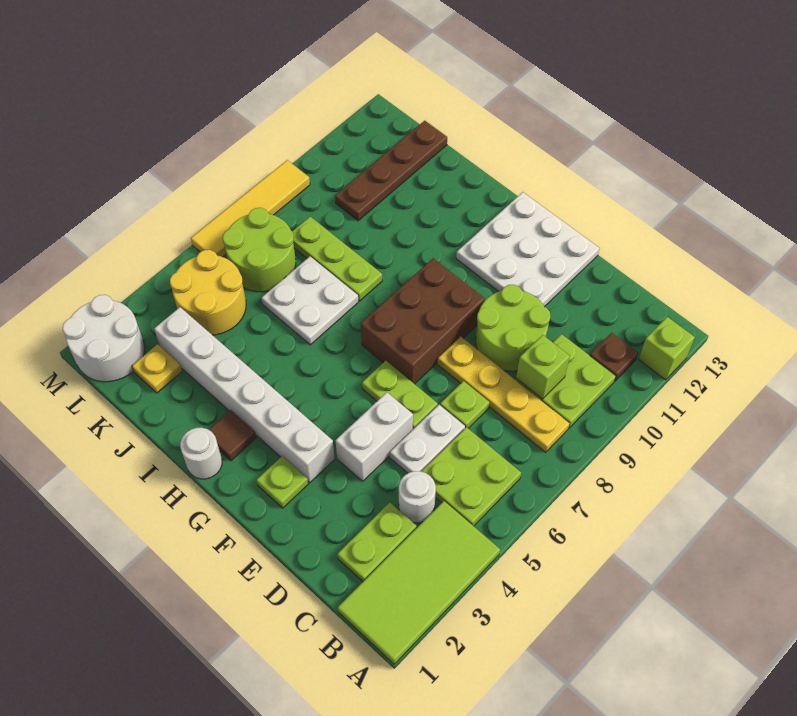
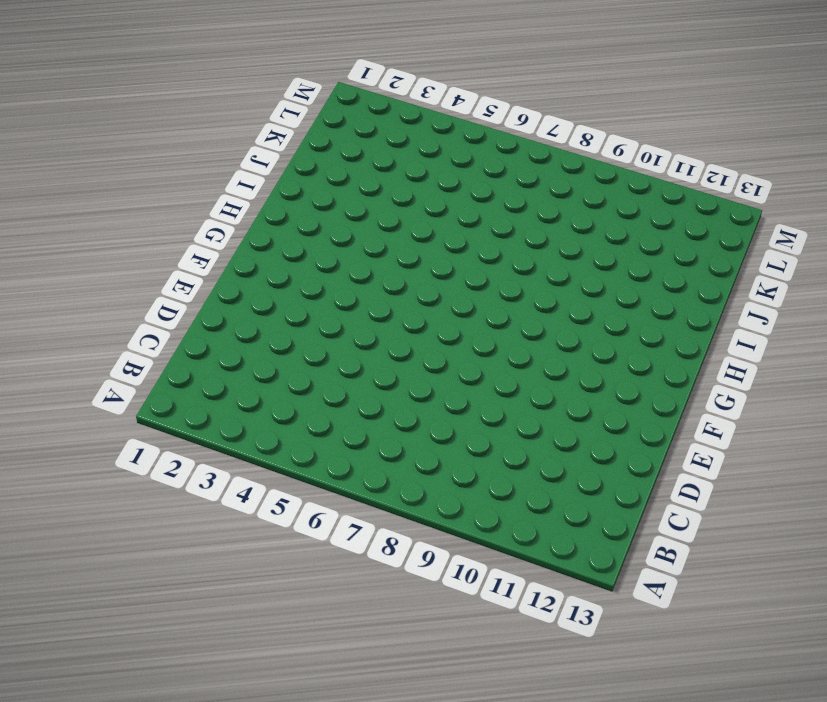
none -> lime 2x4 tile [338,501,500,664]
none -> lime 1x1 brick [639,317,695,380]
none -> lime 2x2 plate [421,427,521,526]

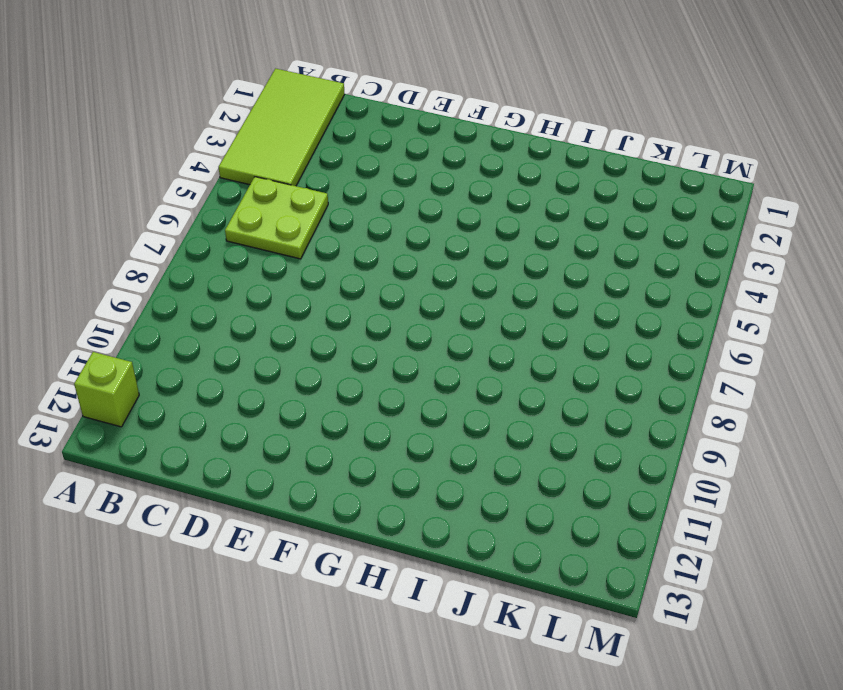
none -> yellow 1x4 plate [438,337,570,452]
none -> lime 2x2 plate [516,334,616,428]
none -> brown 1x1 plate [590,333,638,381]

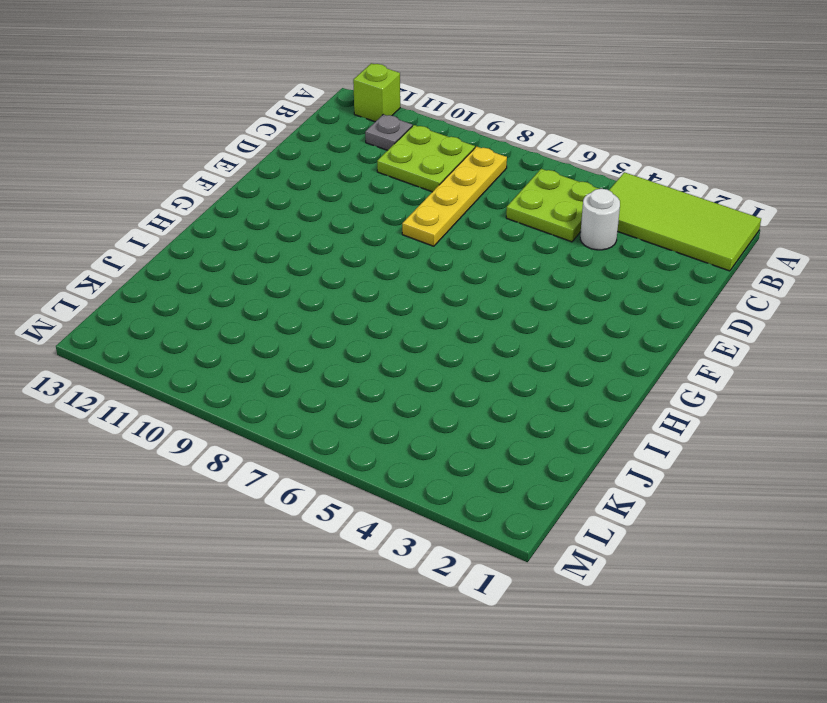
grey 1x1 plate [365,114,412,150] -> brown 1x1 plate [590,333,638,381]
none -> lime 1x2 plate [337,503,417,582]
none -> white 1x2 plate [390,405,465,473]
none -> lime 1x1 plate [440,381,490,428]

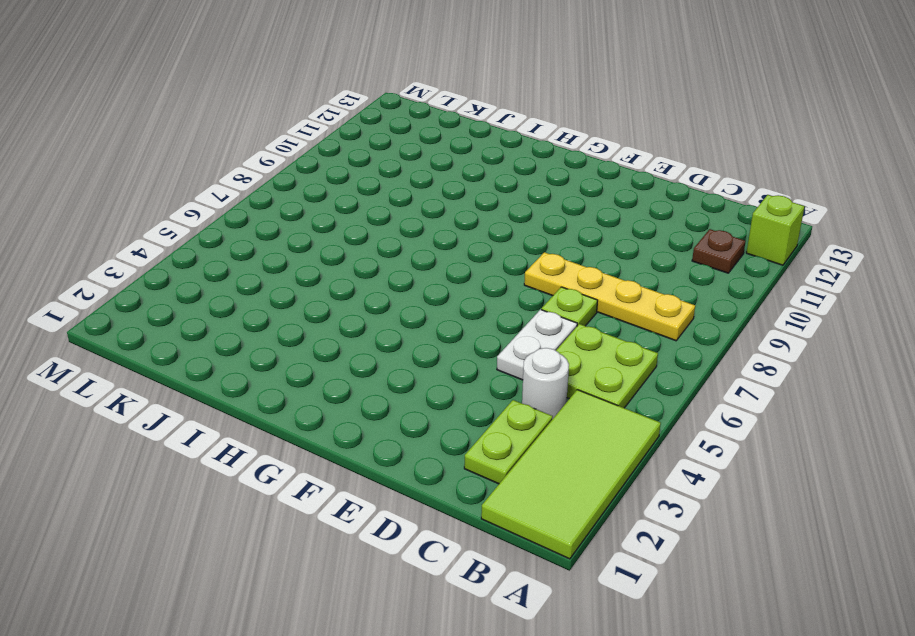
none -> lime 2x2 plate [516,334,616,428]
none -> lime 2x2 round brick [476,285,550,371]
none -> white 1x2 brick [336,392,413,481]

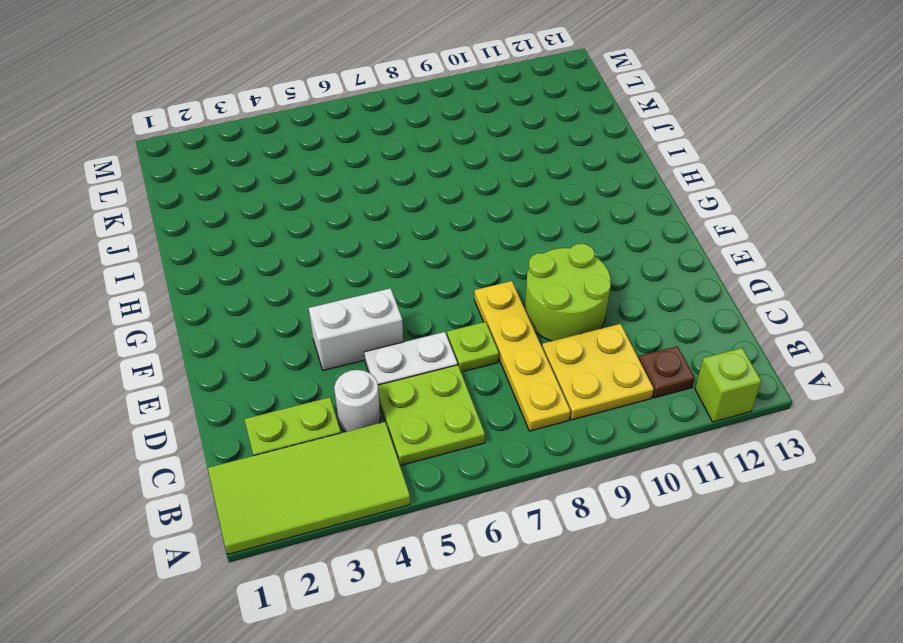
yellow 2x2 plate [542,324,654,420] -> lime 2x2 plate [516,334,616,428]
none -> lime 1x2 plate [362,361,438,429]
none -> white 3x3 plate [456,192,599,307]
none -> lime 1x1 plate [257,456,308,508]

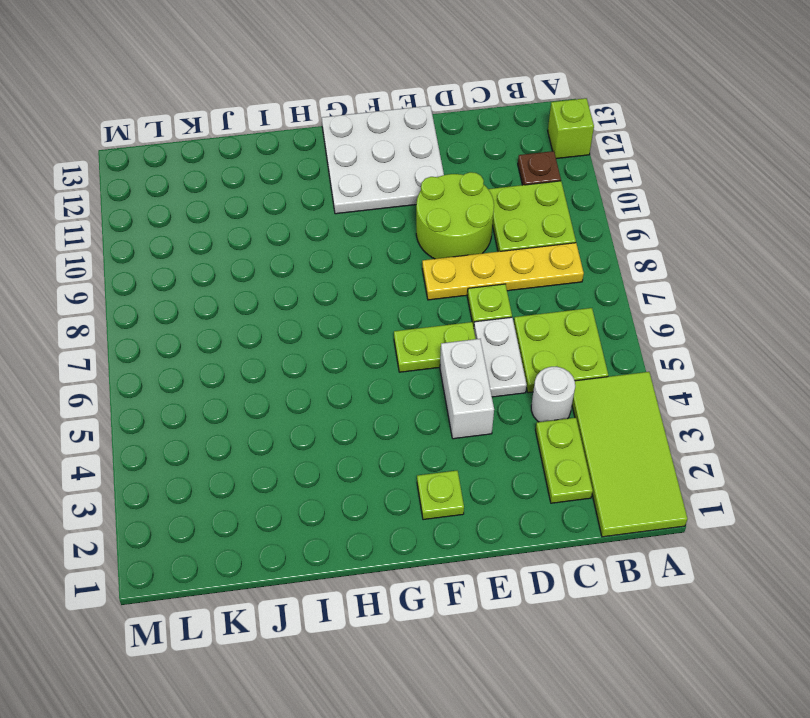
none -> white 1x6 brick [154,307,335,483]
none -> brown 2x3 brick [361,258,485,384]
none -> white 1x1 round brick [180,428,222,479]

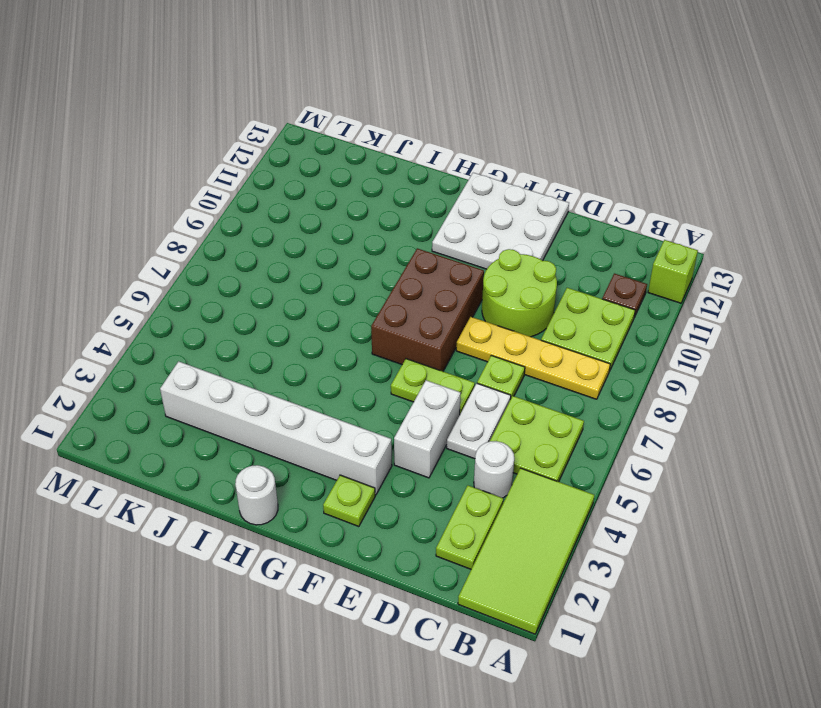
none -> brown 1x1 tile [209,410,256,461]
none -> white 2x2 plate [262,257,358,345]
none -> lime 1x3 plate [292,217,382,301]

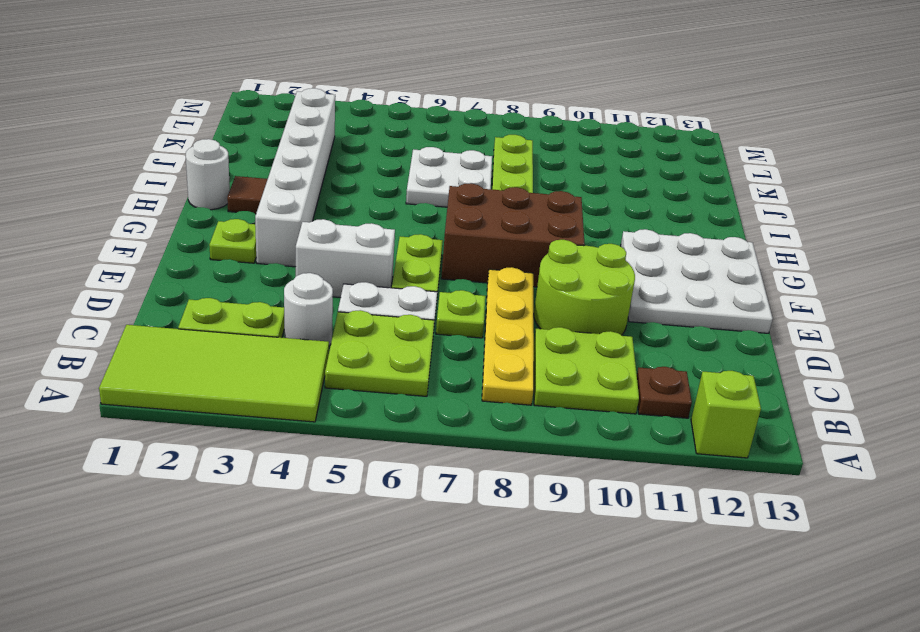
none -> yellow 1x1 plate [132,344,182,393]
none -> yellow 2x2 round brick [170,250,246,335]
none -> lime 2x2 round brick [223,208,296,292]

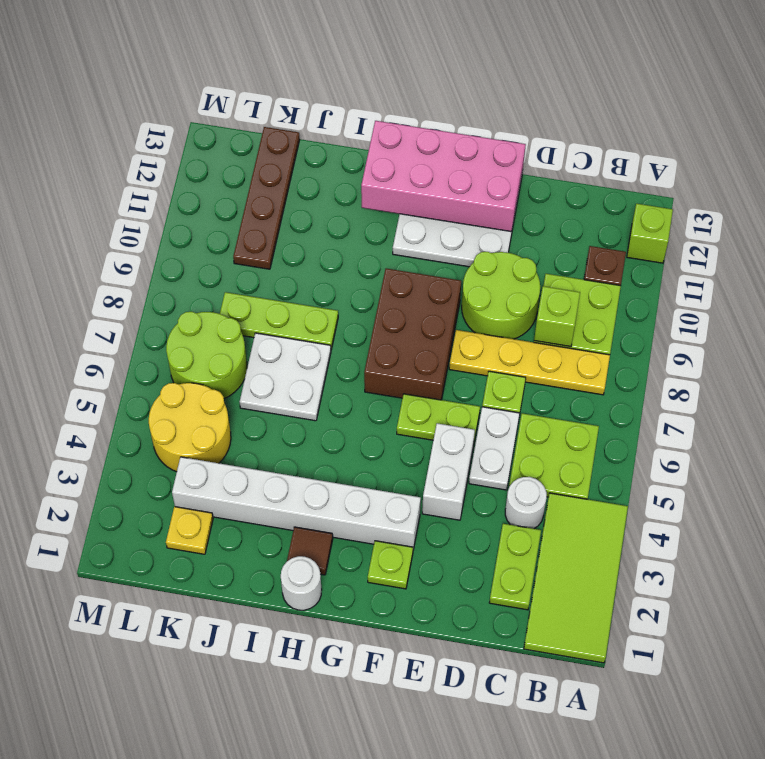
pink 2x4 brick [361,121,526,232] -> none
none -> white 2x2 round brick [63,295,144,382]
none -> yellow 1x4 tile [191,160,310,257]

